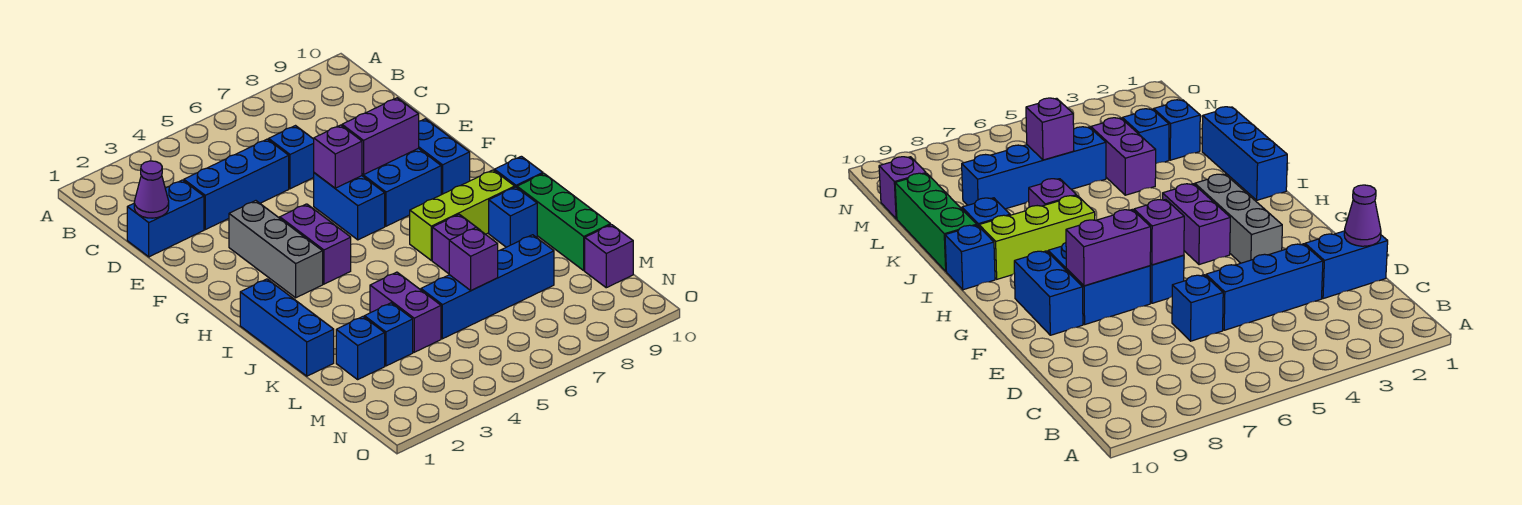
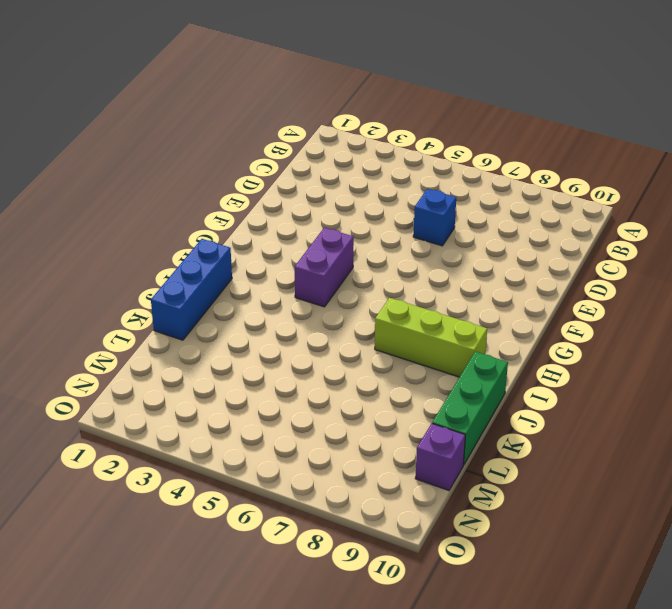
none -> blue 1x2 brick [127,180,204,257]
none -> blue 1x3 brick [184,139,289,230]
none -> grey 1x3 brick [229,201,323,298]

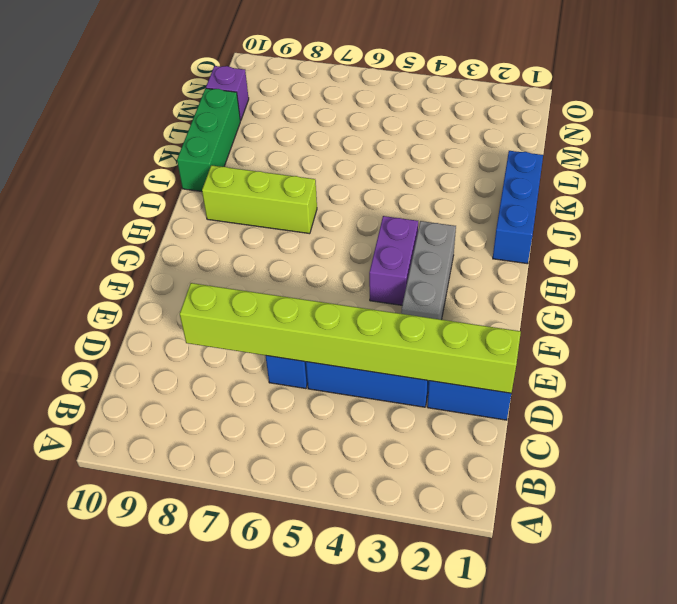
lime 1x8 brick [180,283,521,393] -> purple 1x1 cone [134,161,169,218]
none -> blue 1x2 brick [314,173,385,240]
none -> blue 2x2 brick [362,148,441,226]
none -> blue 1x2 brick [419,119,470,195]

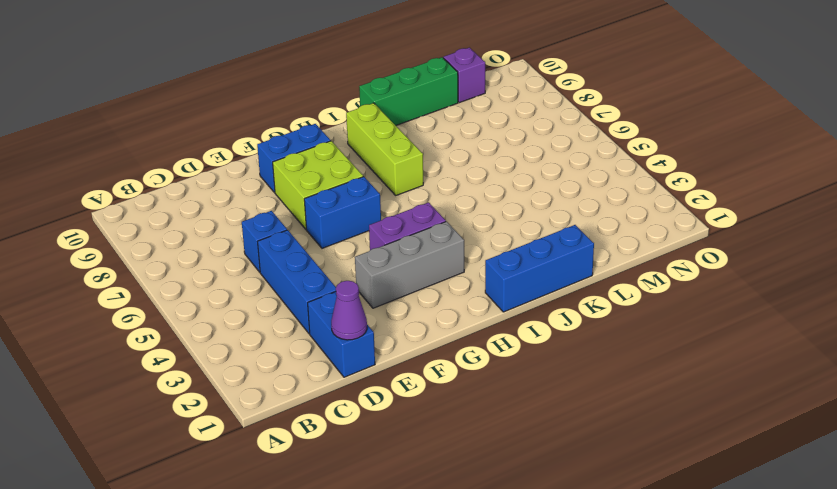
lime 2x2 brick [273,141,363,229] -> blue 2x2 brick [362,148,441,226]
none -> blue 1x1 brick [495,156,543,187]
none -> purple 1x1 brick [432,214,480,274]
none -> blue 1x1 brick [489,187,537,247]

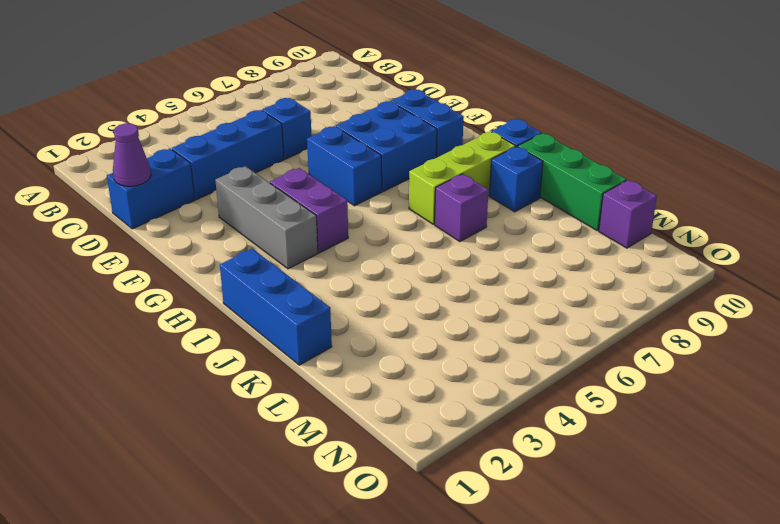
none -> purple 1x2 brick [370,272,441,352]
none -> blue 1x1 brick [336,317,385,379]
none -> blue 1x1 brick [364,303,413,366]

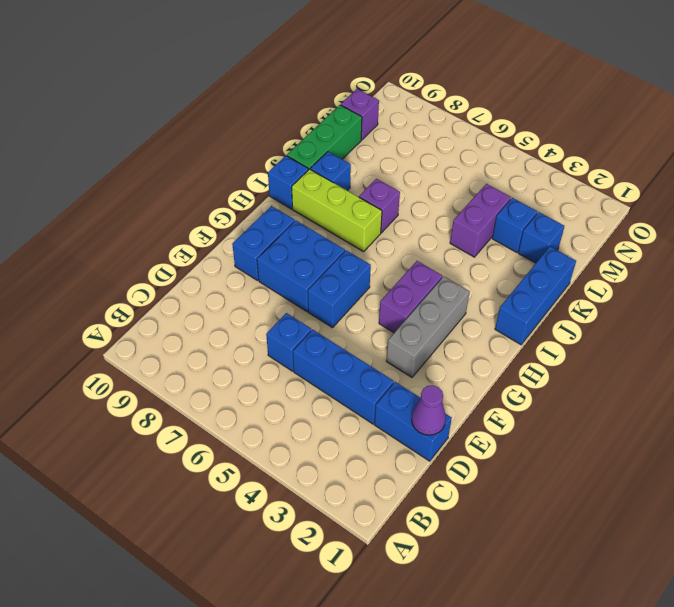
none -> blue 1x4 brick [421,235,554,339]
none -> purple 1x1 brick [314,125,362,188]
none -> purple 1x2 brick [342,98,419,175]

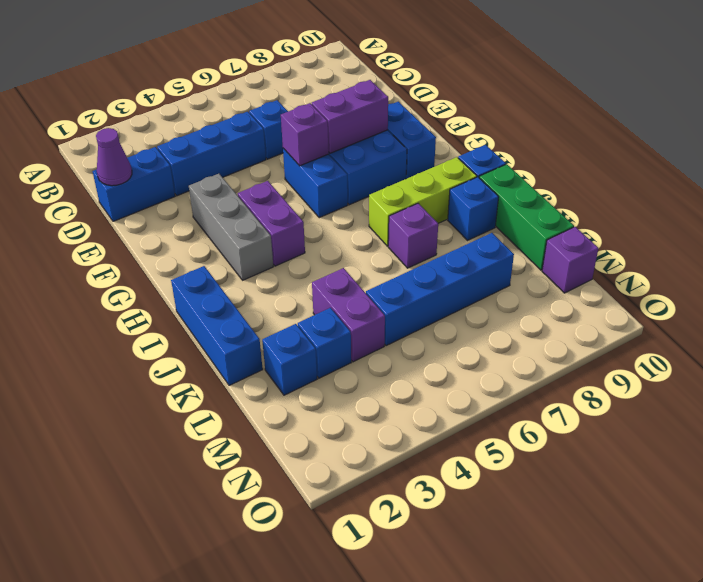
none -> purple 1x1 brick [449,228,498,291]

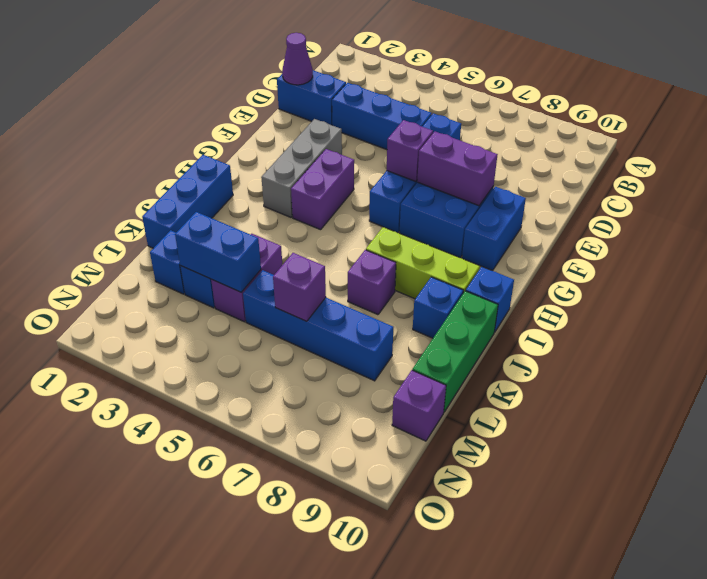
blue 1x2 brick [175,212,261,292] -> none

